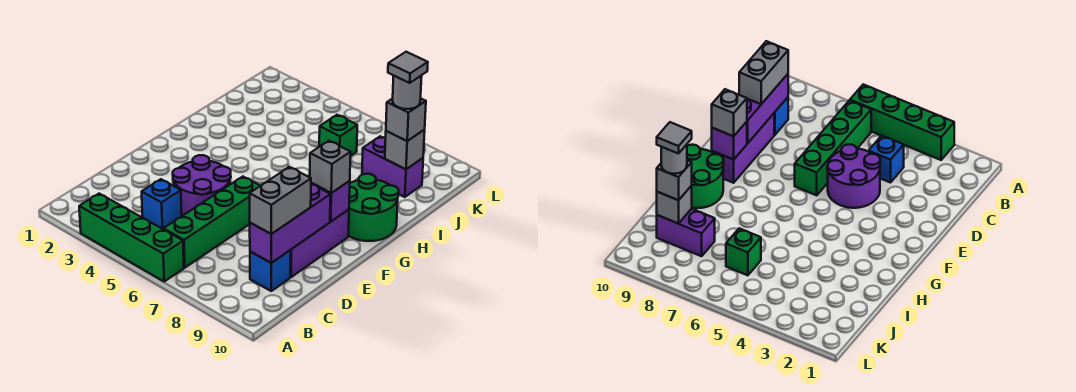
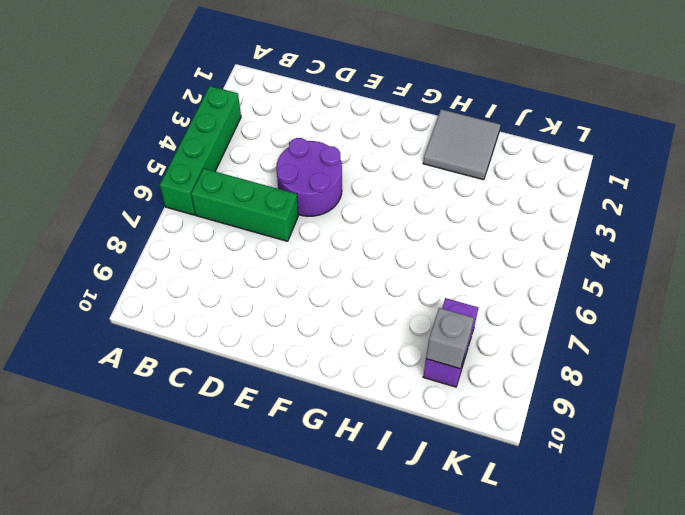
green 1x3 brick [191,168,298,241] -> green 1x4 brick [164,177,260,268]
grey 2x2 tile [423,109,500,180] -> none
none -> blue 1x1 brick [142,179,182,229]
none -> blue 1x1 brick [250,250,291,291]
none -> purple 1x3 brick [290,210,349,277]

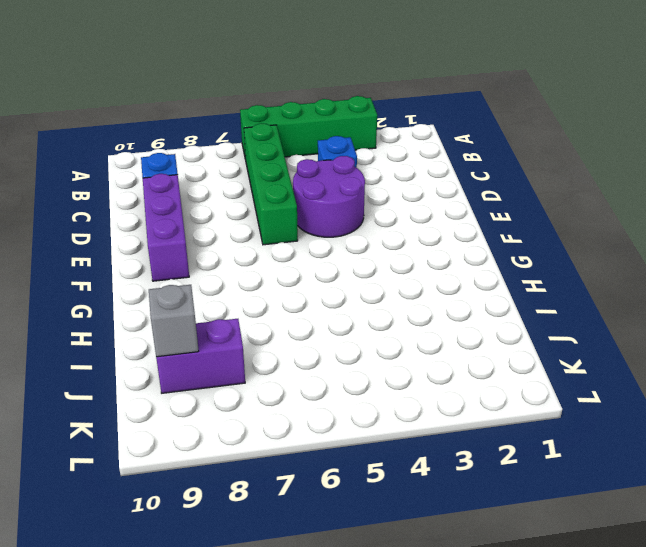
none -> green 2x2 round brick [348,174,399,241]
none -> green 1x1 brick [319,115,357,156]
none -> purple 1x3 brick [250,184,330,263]

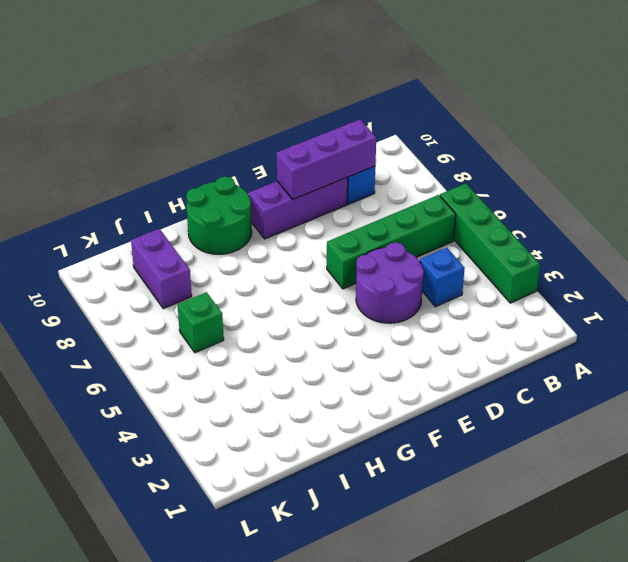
none -> purple 1x1 brick [311,181,350,222]
none -> grey 1x1 brick [385,130,425,169]
none -> grey 1x2 brick [250,167,311,234]

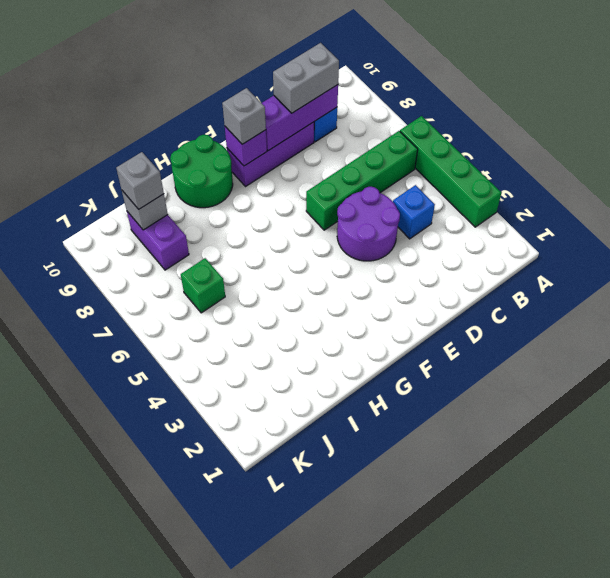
none -> grey 1x1 round brick [393,75,422,109]
none -> grey 1x1 tile [388,52,428,83]

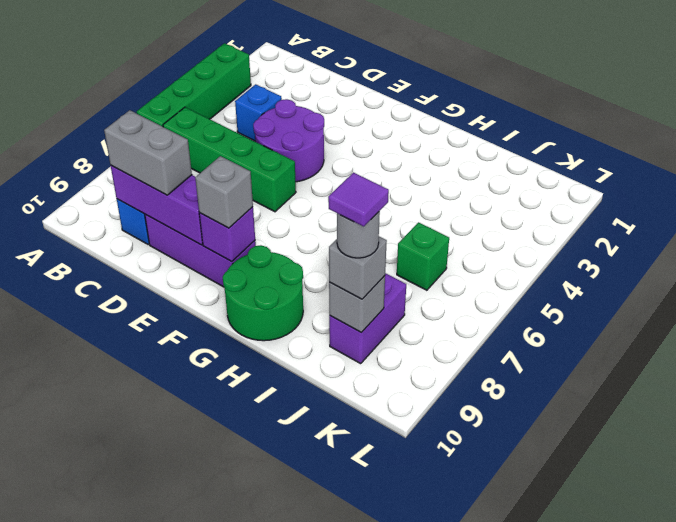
purple 1x1 tile [328,173,389,226] -> grey 1x1 tile [388,52,428,83]

